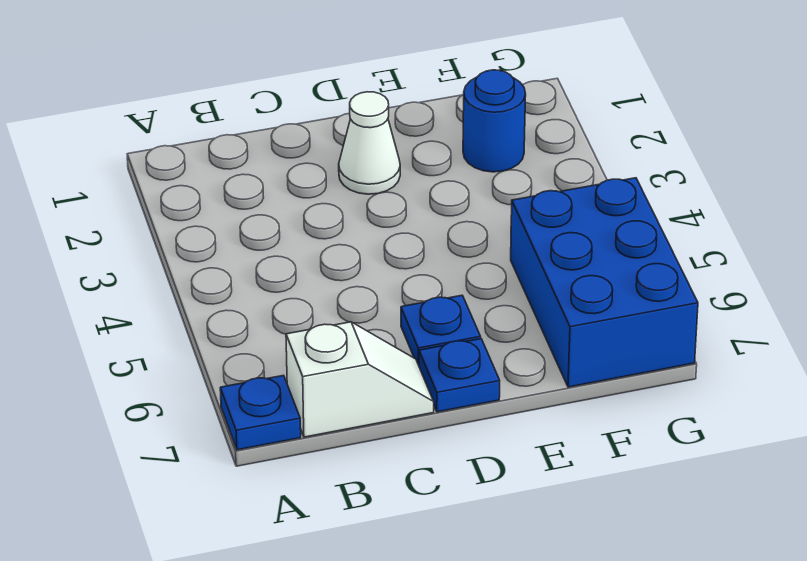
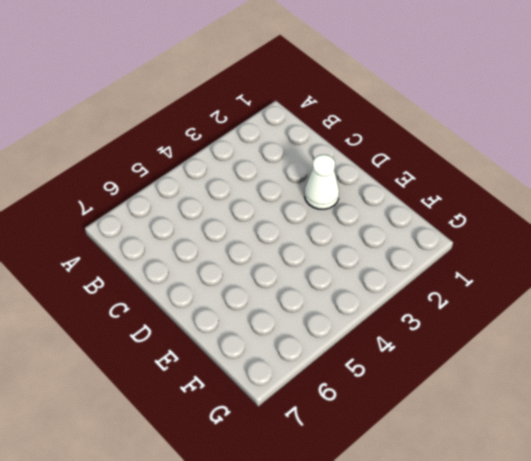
none -> blue 1x1 plate [220,375,301,450]
none -> white 1x2 slope [286,322,434,437]

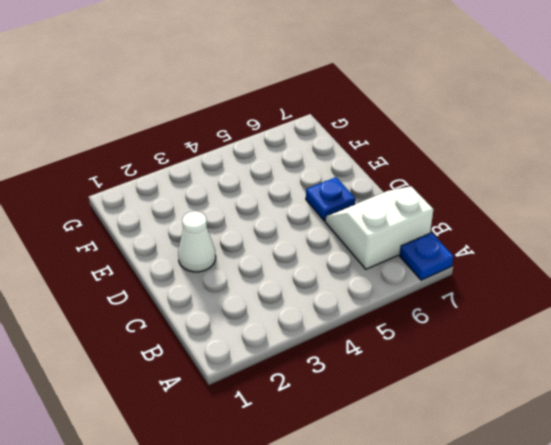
white 2x2 slope [325,186,433,269] -> white 1x2 slope [286,322,434,437]
none -> blue 1x1 plate [419,339,500,412]
none -> blue 1x1 round brick [463,70,526,172]

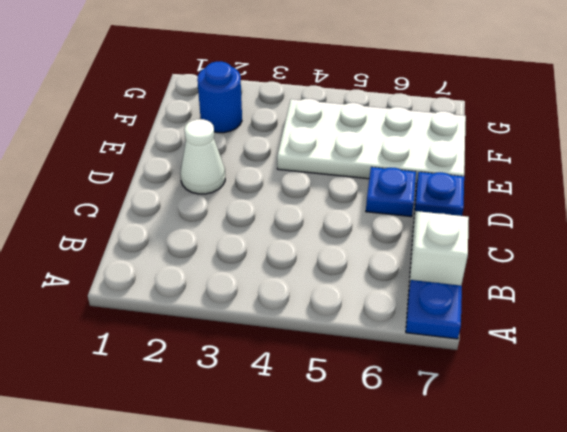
white 2x4 plate [277,99,466,184] -> blue 2x3 brick [511,178,698,387]

